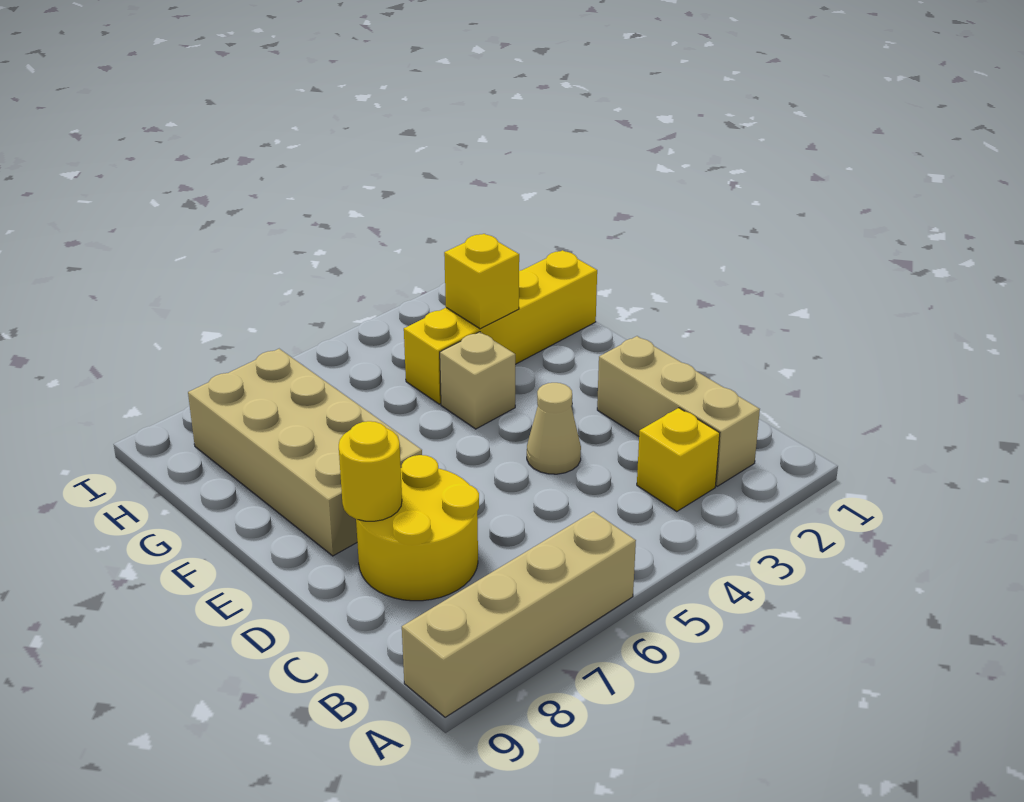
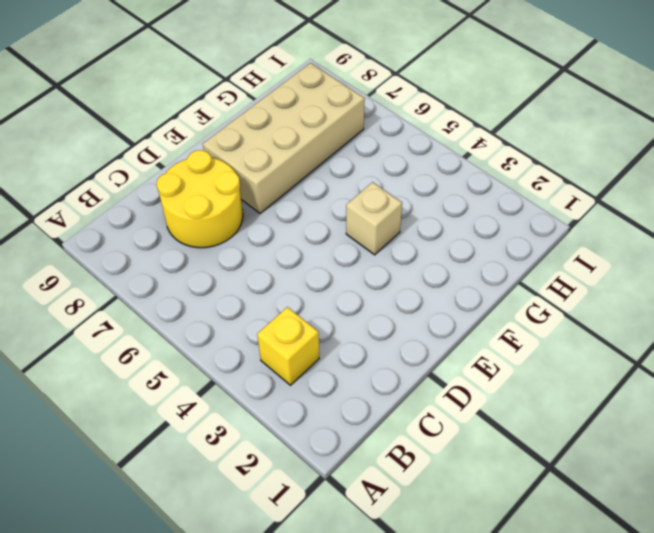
none -> tan 1x4 brick [402,511,636,717]
none -> tan 1x3 brick [597,336,760,486]

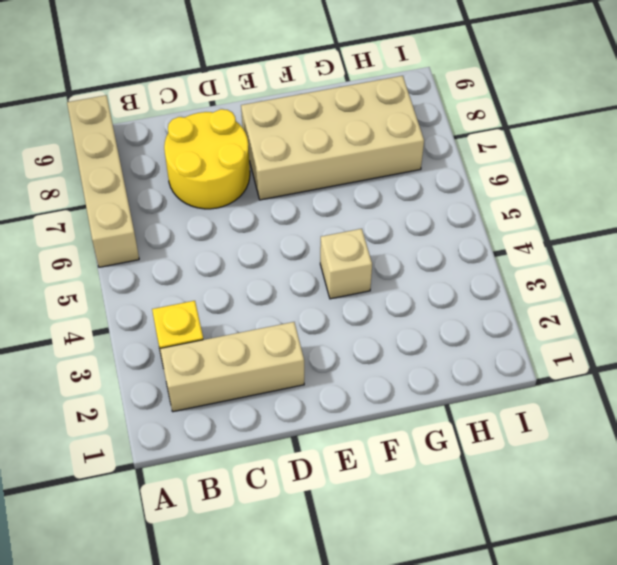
none -> tan 1x1 cone [527,383,581,474]
none -> yellow 1x4 brick [404,250,597,404]

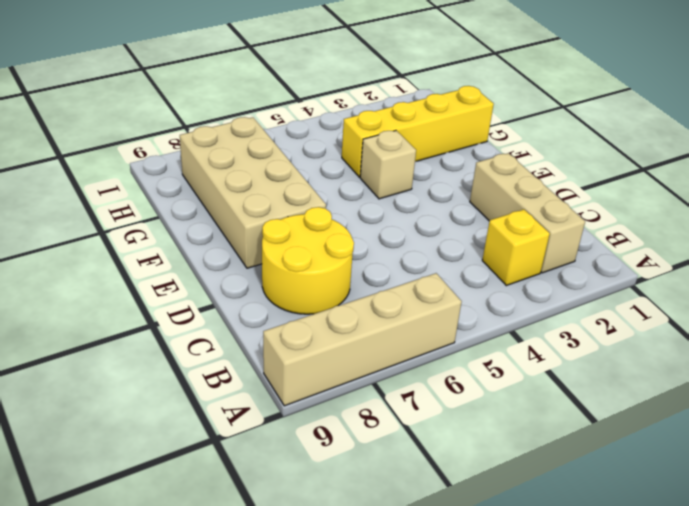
none -> tan 1x1 cone [527,383,581,474]
none -> yellow 1x1 round brick [339,421,402,521]

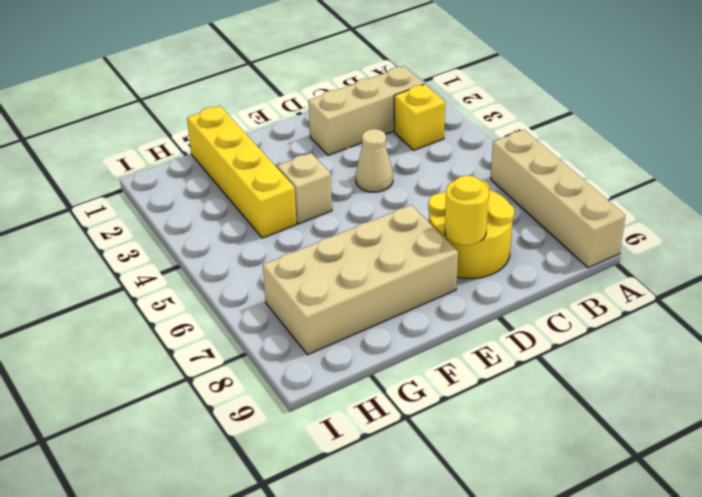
none -> yellow 1x1 brick [444,234,519,329]

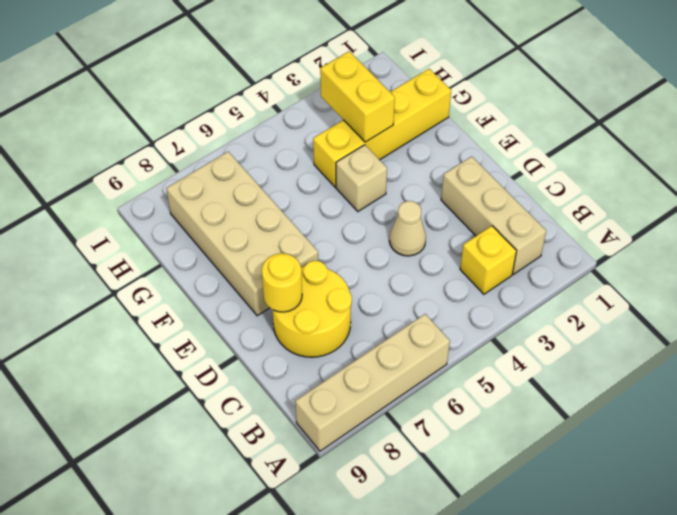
yellow 1x2 brick [320,51,395,142] -> yellow 1x1 brick [444,234,519,329]

